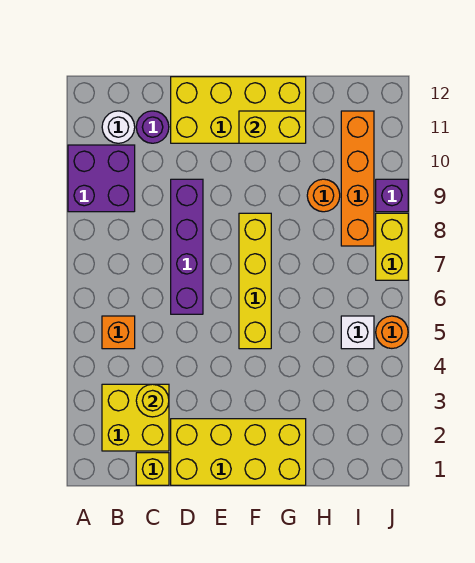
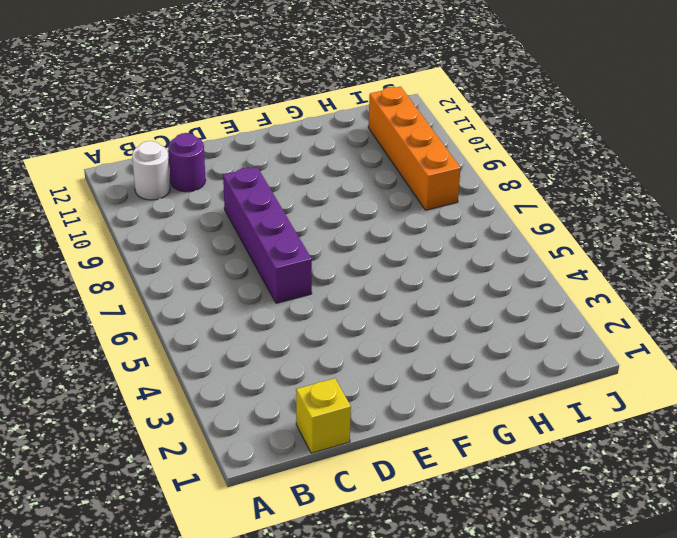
none -> purple 2x2 brick [68,145,135,212]
none -> yellow 2x2 brick [102,384,169,451]
none -> orange 1x1 brick [102,316,135,349]

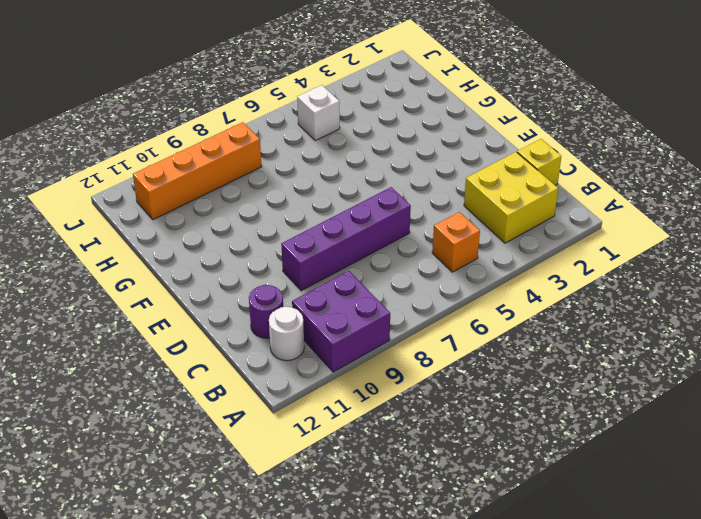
none -> yellow 2x4 brick [171,419,306,485]
none -> yellow 2x4 brick [171,77,306,143]
none -> yellow 1x4 brick [239,213,271,349]

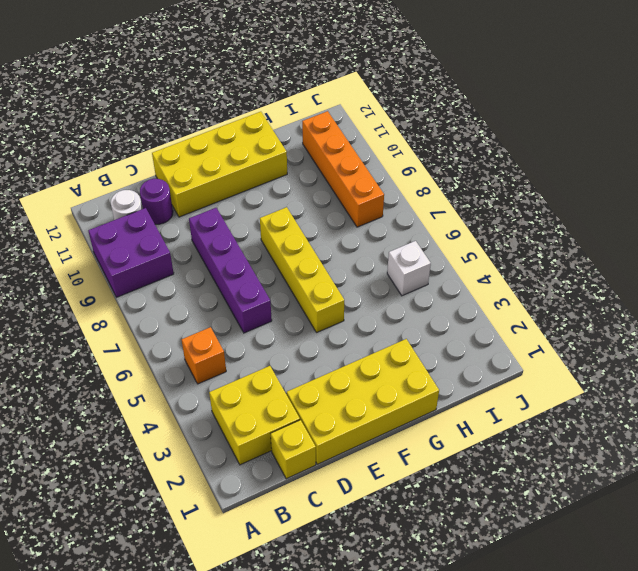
none -> orange 1x1 round brick [307,179,340,212]
none -> orange 1x1 round brick [376,316,408,348]
none -> yellow 1x2 brick [376,213,408,280]

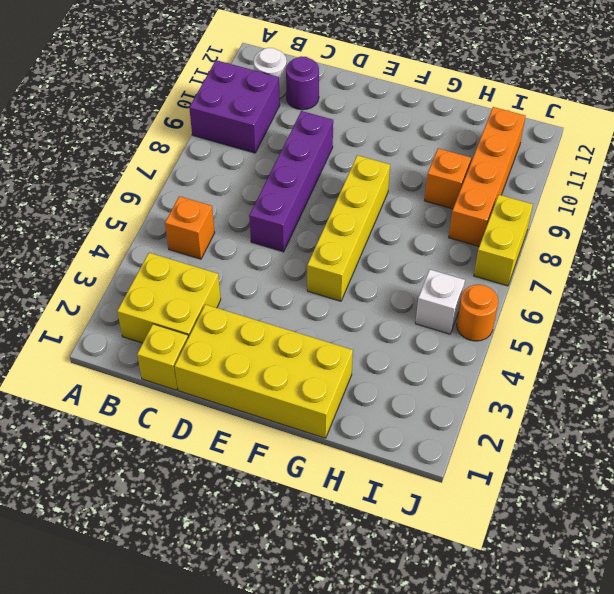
orange 1x1 brick [425,148,471,209] -> orange 1x1 round brick [307,179,340,212]
none -> yellow 2x4 brick [171,77,306,143]
none -> purple 1x1 brick [376,179,408,212]
none -> yellow 1x1 round brick [136,384,169,417]

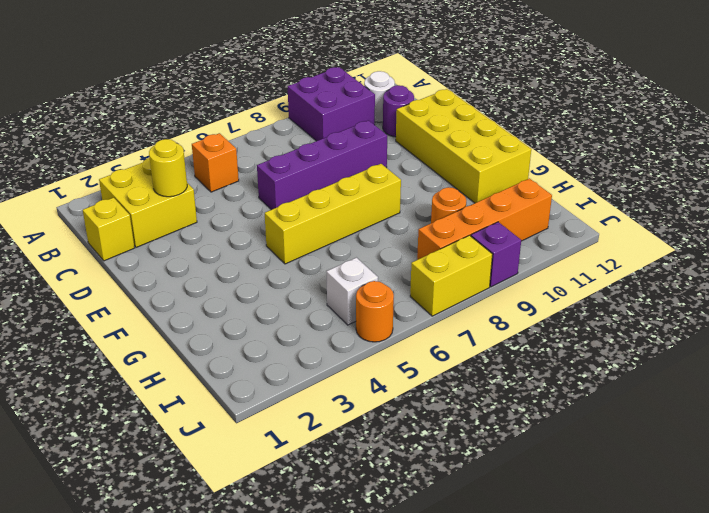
none -> yellow 2x4 brick [171,419,306,485]
none -> yellow 1x2 brick [239,111,306,143]

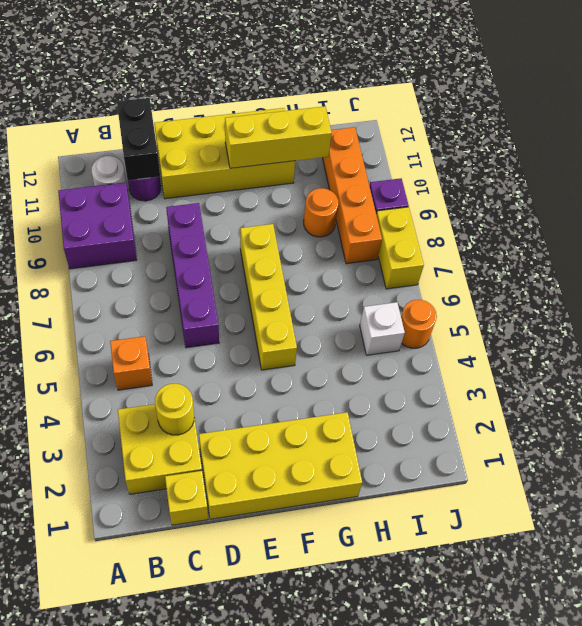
black 1x2 brick [117,98,160,180] -> none
yellow 1x3 brick [225,106,332,168] -> yellow 1x2 brick [239,111,306,143]

